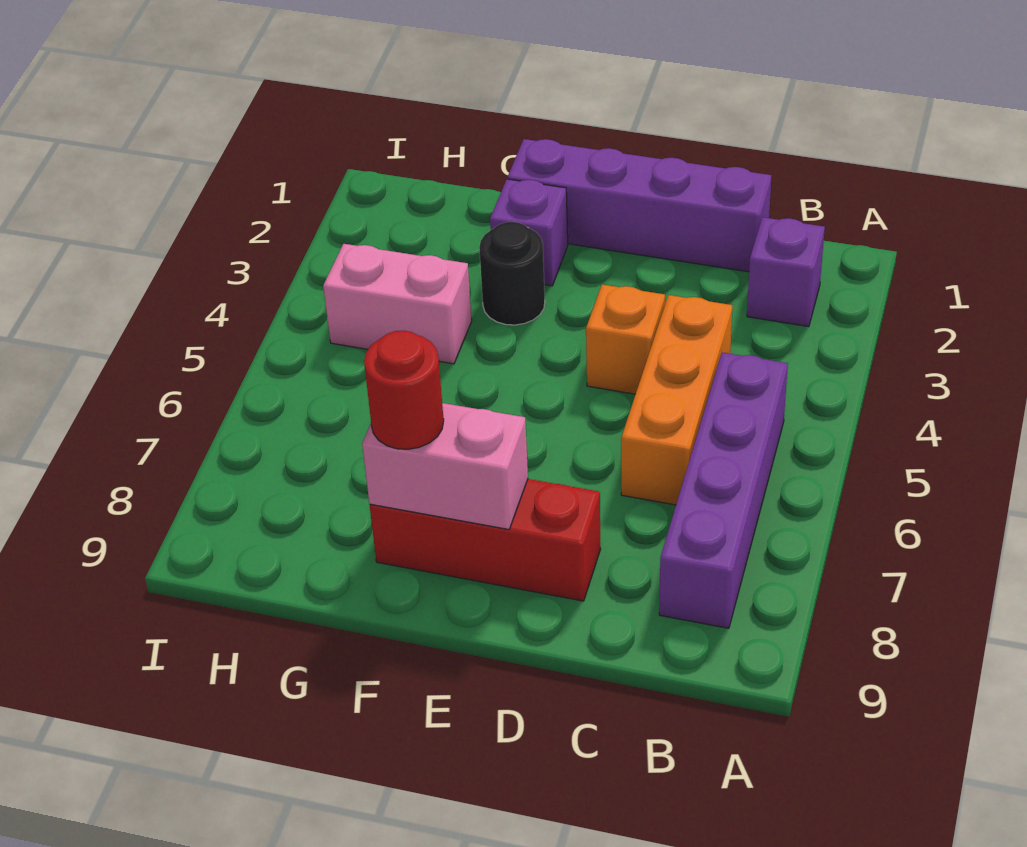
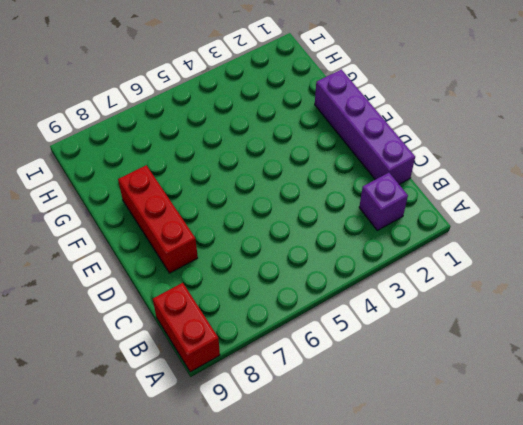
red 1x2 brick [153,283,220,372] -> none
none -> purple 1x4 brick [659,353,788,628]
none -> orange 1x3 brick [621,295,732,505]

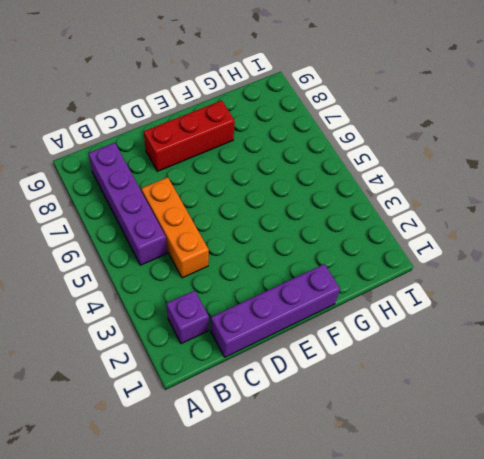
none -> orange 1x1 brick [586,284,665,394]
none -> purple 1x1 brick [490,179,568,286]

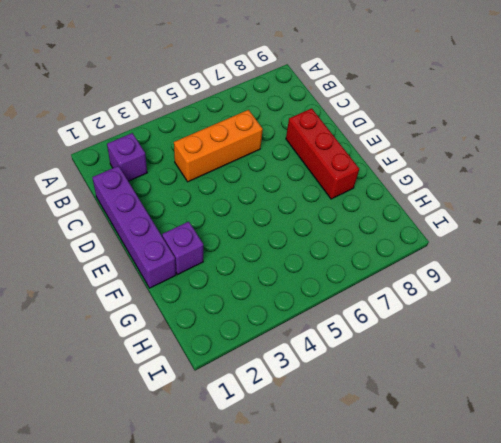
none -> purple 1x4 brick [659,353,788,628]
none -> orange 1x1 brick [586,284,665,394]

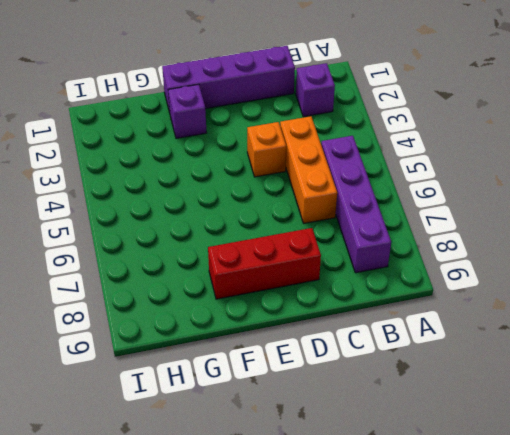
none -> black 1x1 round brick [479,222,545,325]
none -> pink 1x2 brick [323,244,472,364]

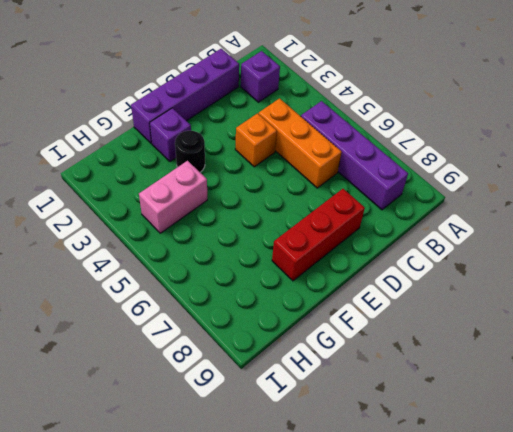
none -> pink 1x2 brick [362,403,528,529]
none -> red 1x1 round brick [364,331,444,449]

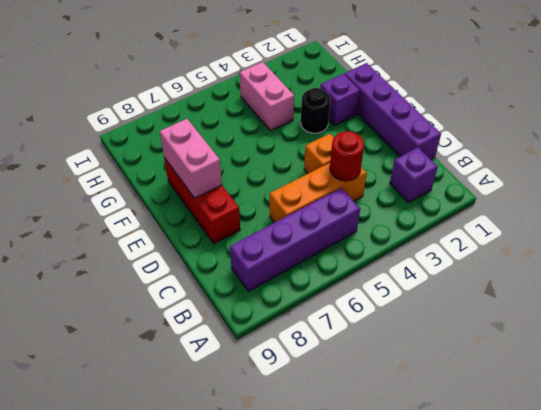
red 1x1 round brick [330,131,364,181] -> red 1x1 round brick moved to [364,331,444,449]

